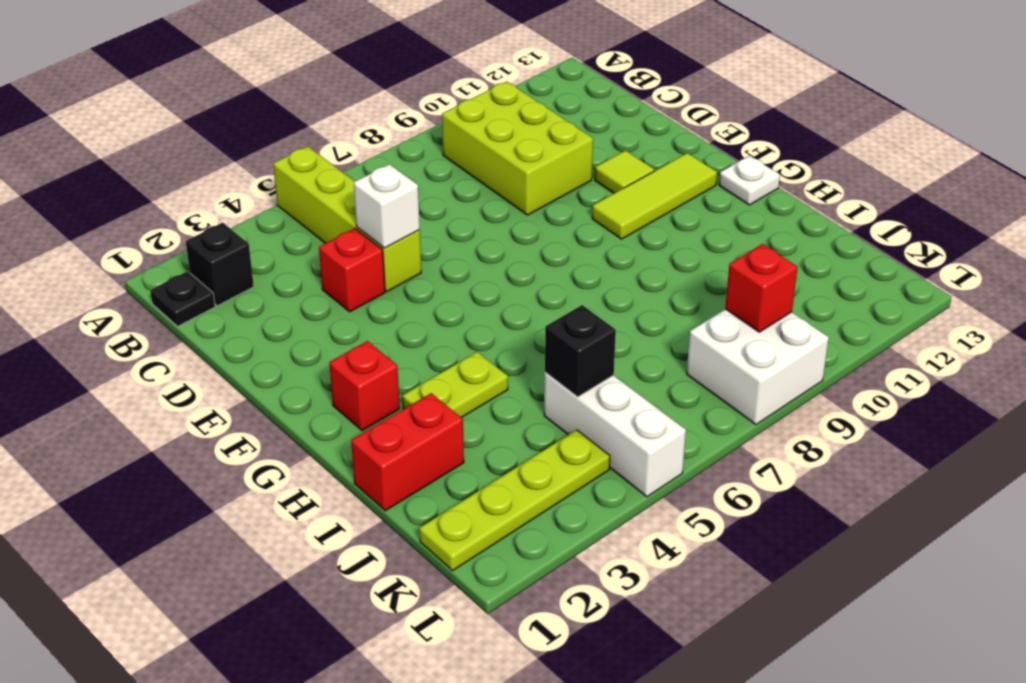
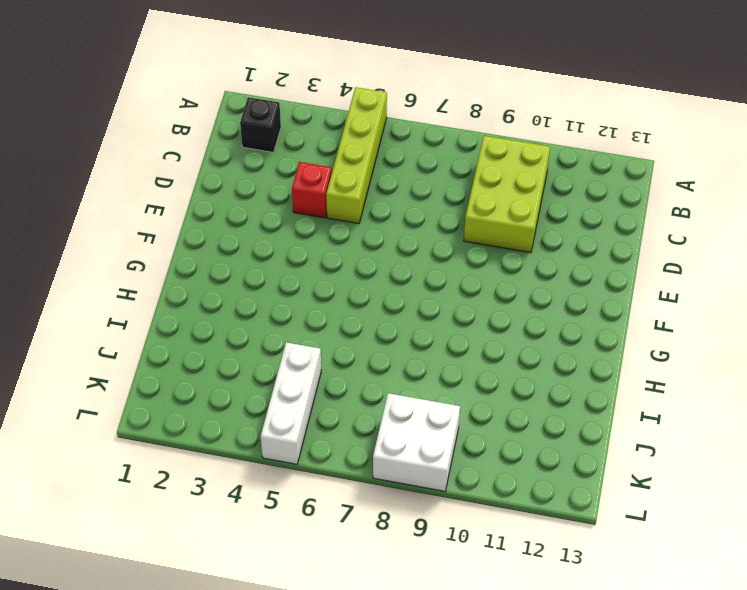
none -> black 1x1 plate [150,271,215,326]
none -> lime 1x1 tile [595,151,654,193]
none -> lime 1x3 tile [592,153,717,239]

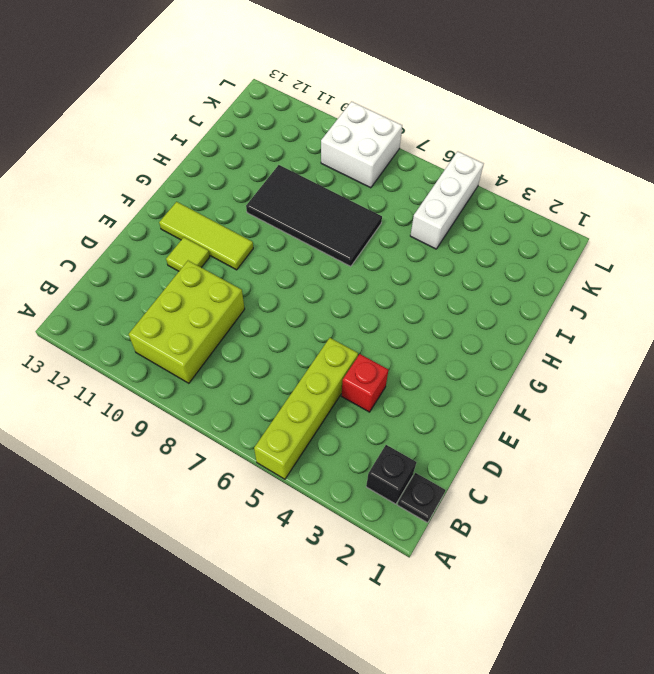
black 2x4 tile [246,165,382,266] -> none
none -> red 1x1 brick [329,341,400,431]
none -> white 1x1 plate [719,156,780,205]
none -> lime 1x2 plate [402,352,508,418]

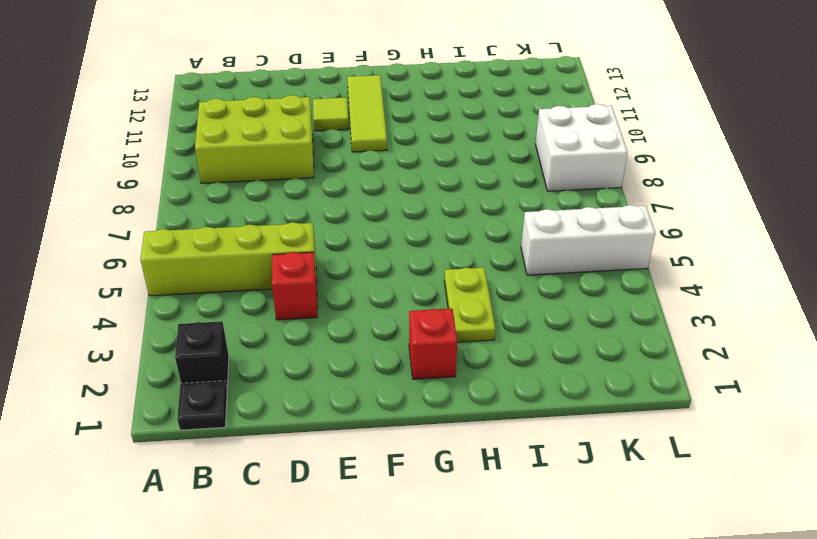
none -> white 1x1 plate [719,156,780,205]
none -> red 1x2 brick [351,393,464,511]
none -> lime 1x4 plate [419,430,610,570]

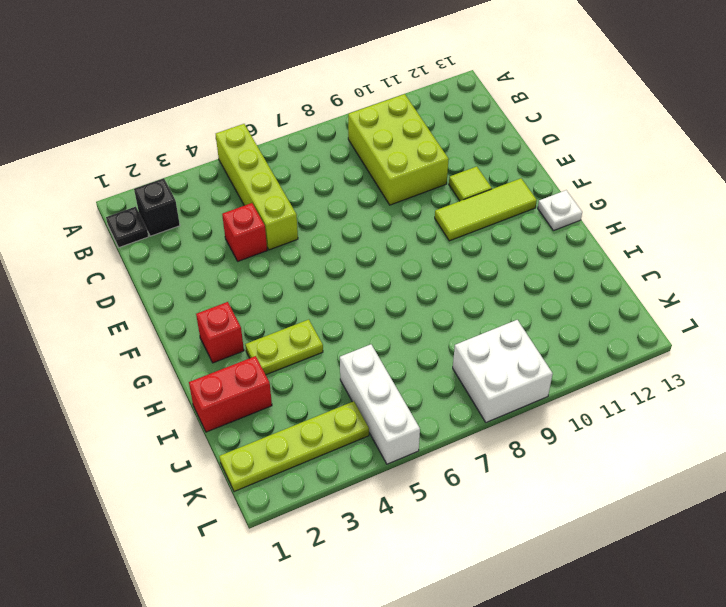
none -> white 1x1 brick [354,164,420,248]
none -> black 1x1 brick [545,305,616,397]
none -> red 1x1 brick [725,244,798,332]

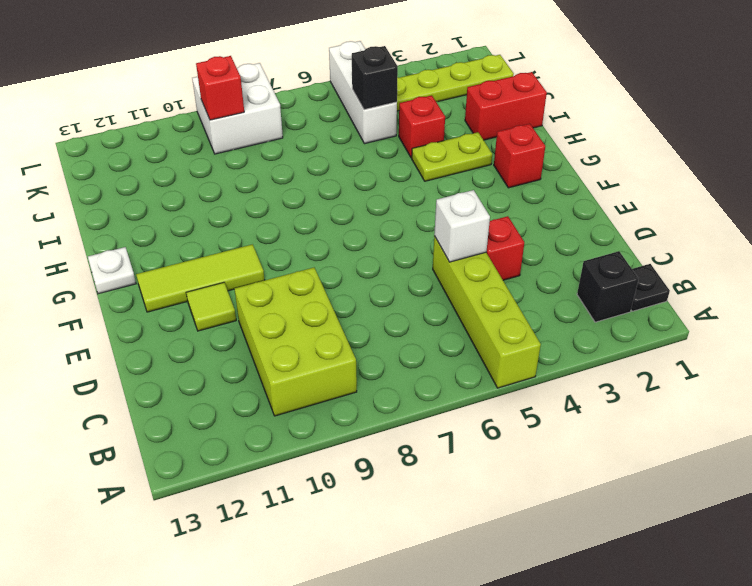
red 1x1 brick [399,95,445,158] -> none

